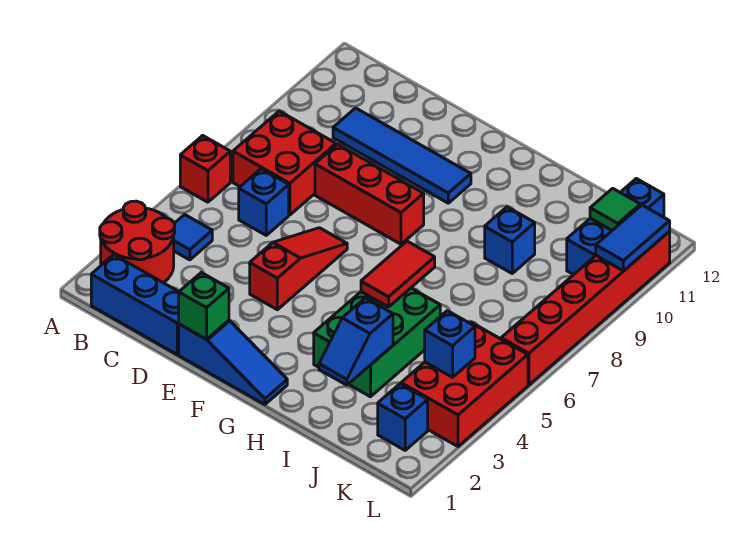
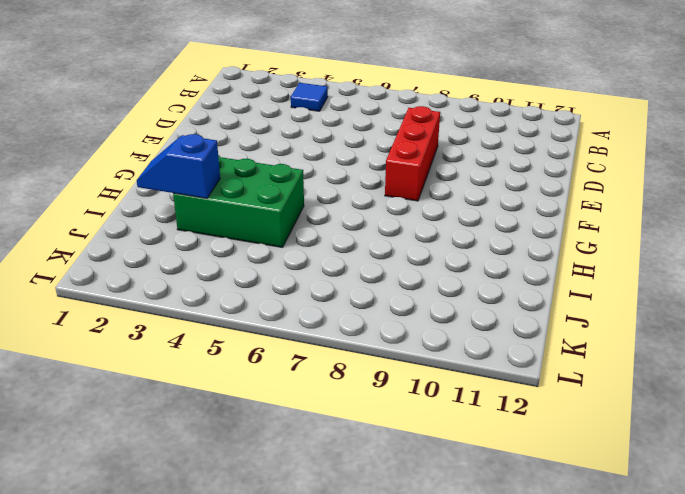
none -> red 2x2 round brick [100,201,175,283]
none -> red 1x1 brick [180,136,230,202]
none -> blue 1x3 brick [91,255,179,355]

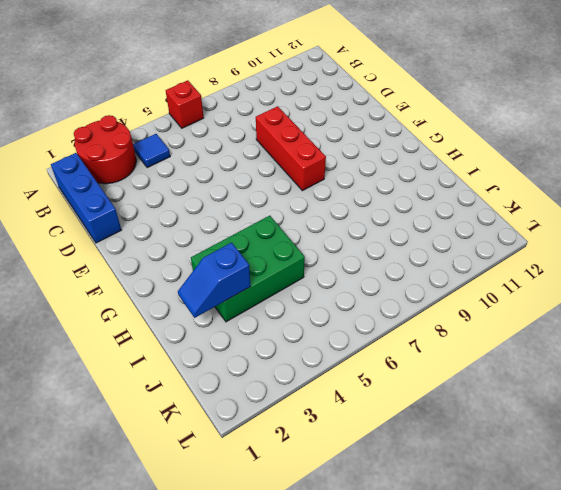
none -> red 2x2 brick [233,111,336,215]
none -> blue 1x1 brick [239,169,289,235]
none -> blue 1x4 tile [333,108,471,203]

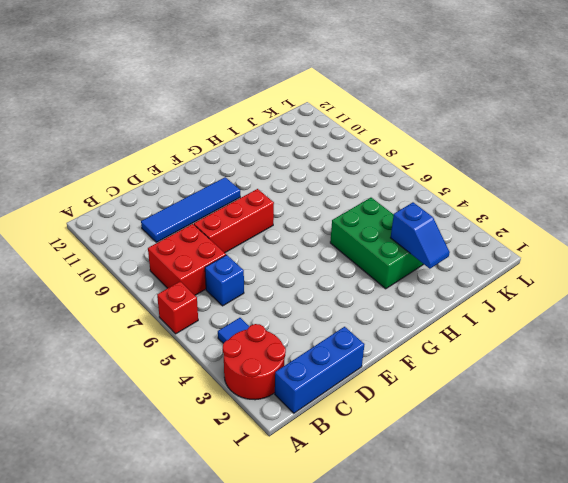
none -> blue 1x3 slope [179,320,287,404]
none -> red 1x3 slope [250,228,347,310]
none -> blue 1x1 brick [485,207,535,273]

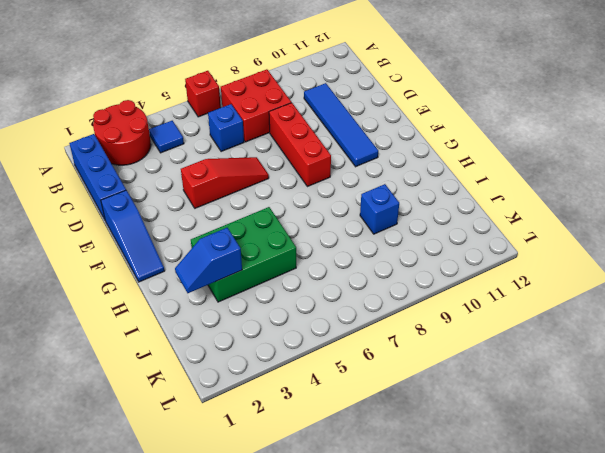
none -> blue 1x1 brick [378,384,428,450]
none -> red 2x3 brick [401,322,528,446]
none -> blue 1x3 brick [567,179,664,275]

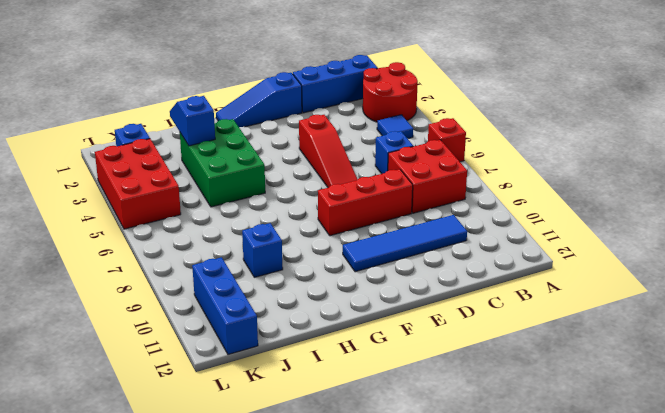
none -> red 1x6 brick [501,231,670,385]
none -> green 1x1 brick [179,273,229,339]
none -> red 1x2 tile [361,241,435,307]

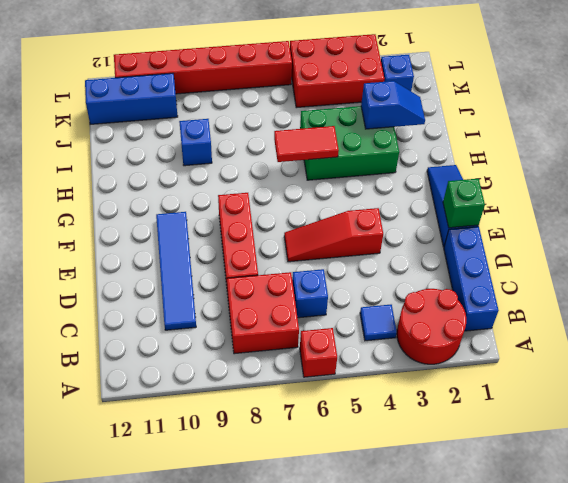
none -> blue 1x1 brick [425,311,475,377]
none -> green 1x1 tile [590,188,640,230]
none -> blue 1x2 tile [596,205,670,271]

